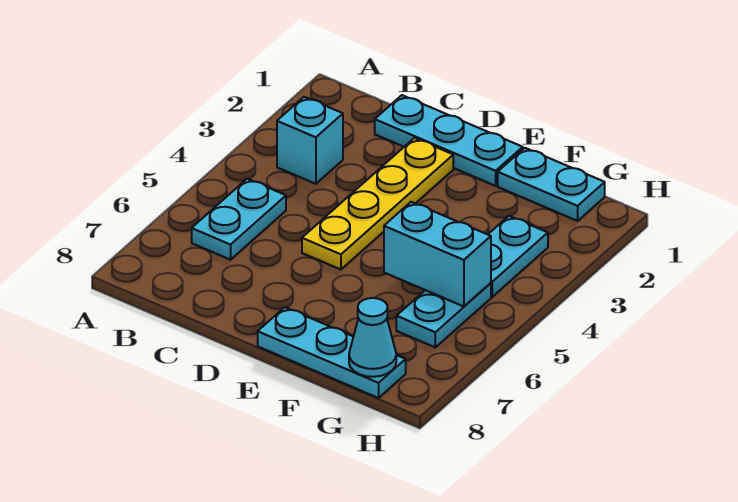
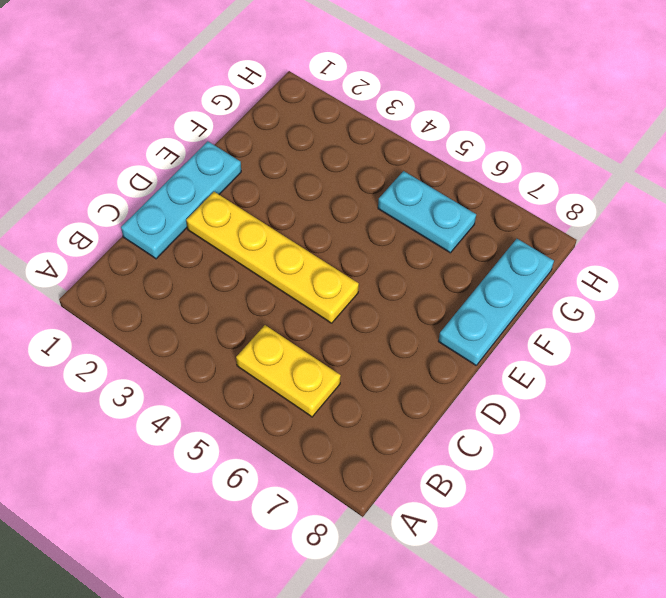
yellow 1x2 plate [236,325,341,417] -> cyan 1x2 plate [192,179,286,260]
none -> cyan 1x1 brick [277,97,343,184]
none -> cyan 1x2 plate [498,148,605,221]

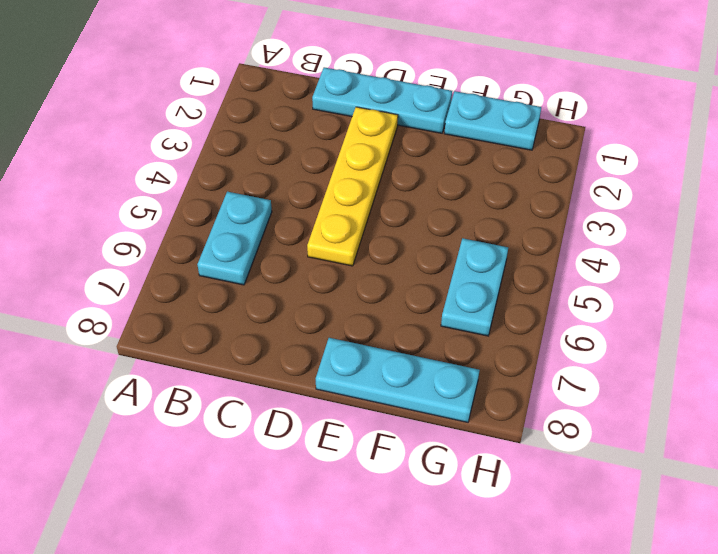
none -> cyan 1x1 brick [277,97,343,184]
none -> cyan 1x2 plate [488,216,548,297]

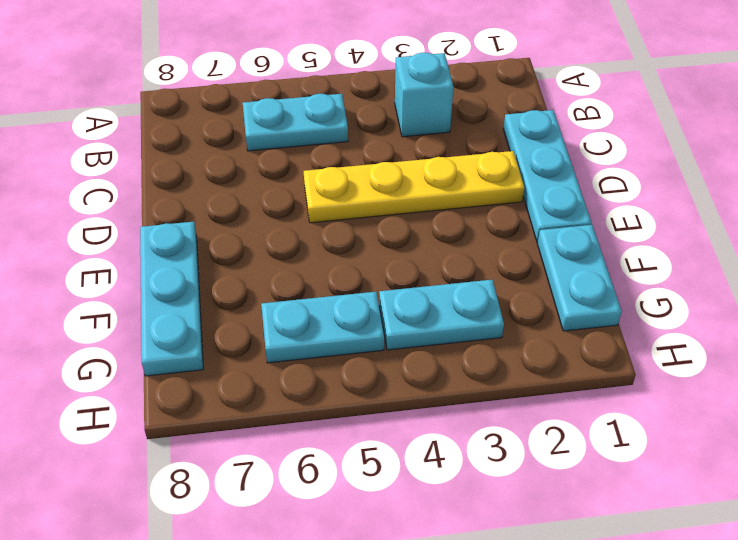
none -> cyan 1x2 brick [384,202,491,306]
none -> cyan 1x1 cone [349,298,396,377]

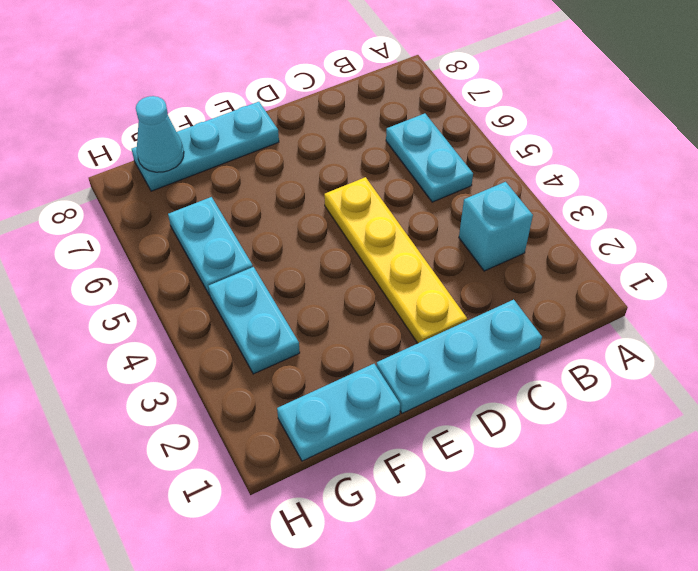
none -> cyan 1x2 brick [384,202,491,306]

